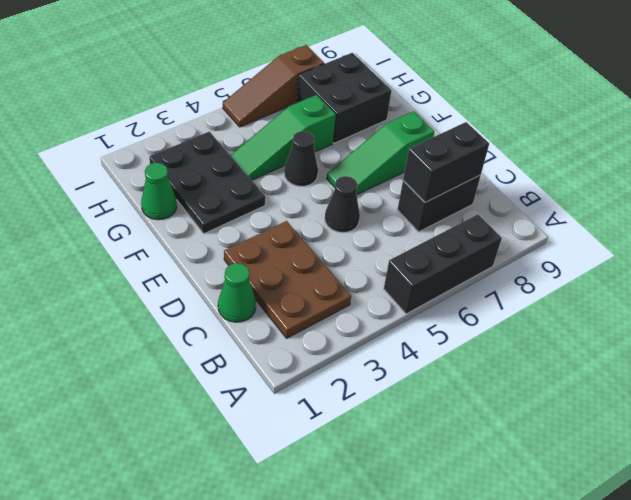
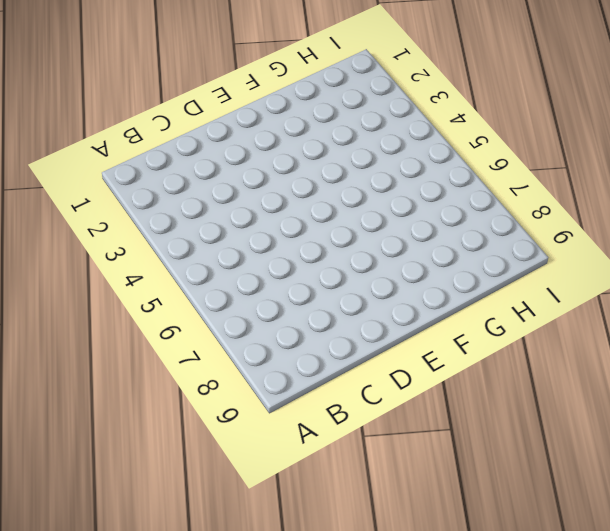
none -> black 1x3 brick [384,214,502,314]
none -> brown 2x3 plate [224,221,351,338]
none -> green 1x1 cone [218,263,256,322]

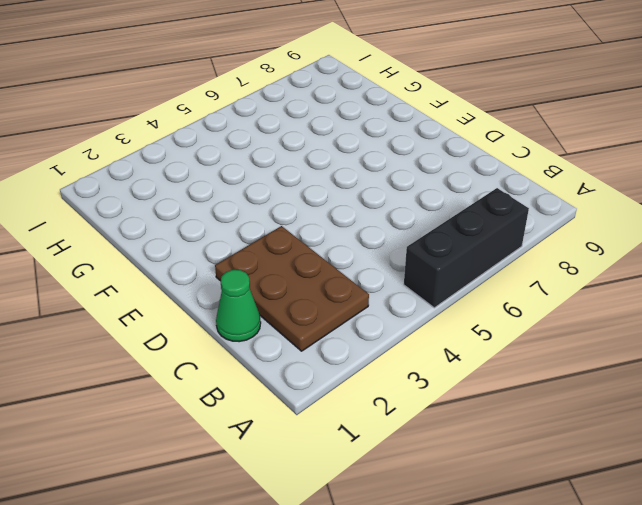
none -> black 1x2 brick [397,175,481,232]
none -> black 1x1 cone [325,176,360,233]
none -> green 1x3 slope [327,111,435,195]

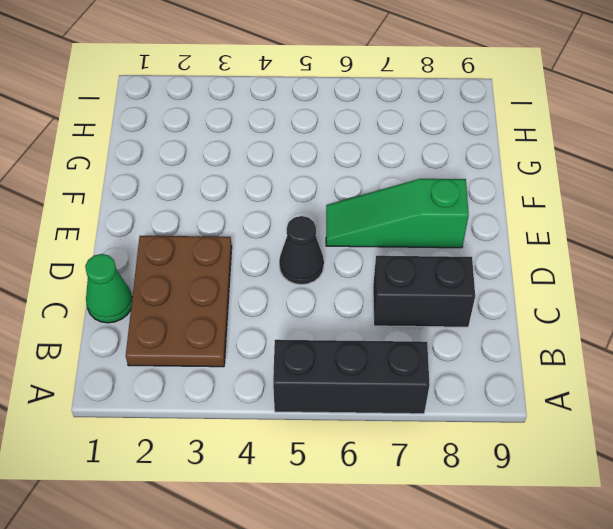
none -> black 2x3 plate [149,131,265,234]
none -> black 1x1 cone [284,131,318,186]
none -> green 1x1 cone [141,163,177,220]

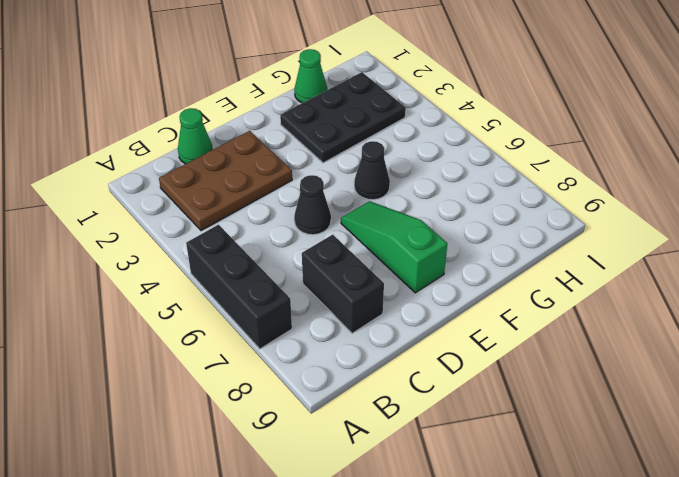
none -> green 1x3 slope [230,95,336,180]
none -> black 2x2 brick [297,53,392,143]
none -> brown 1x3 slope [223,45,324,127]

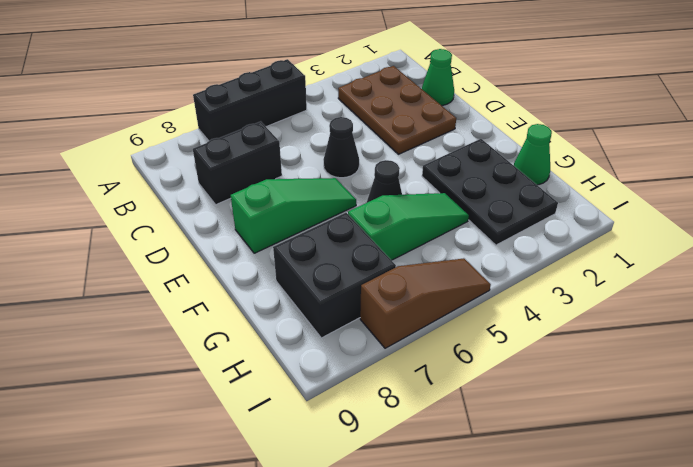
none -> black 1x2 brick [403,122,489,202]

